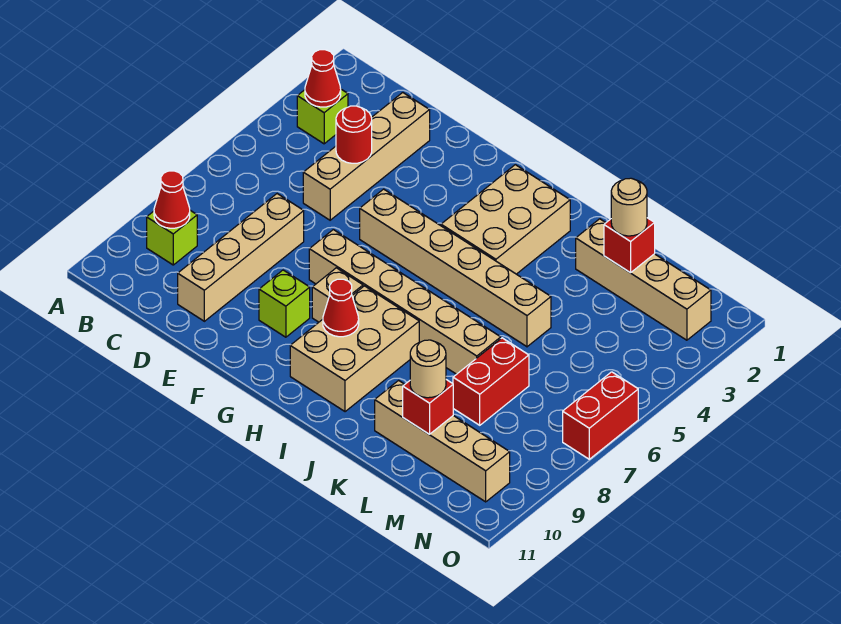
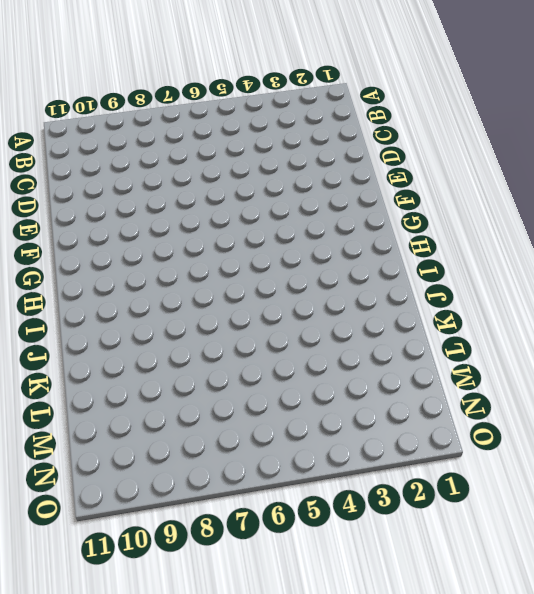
none -> lime 1x1 brick [297,89,348,144]
none -> lime 1x1 brick [147,210,197,265]
none -> tan 1x4 brick [303,93,430,220]

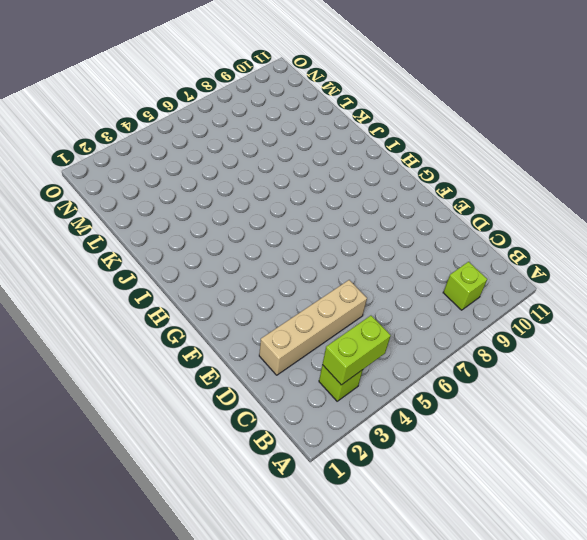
lime 1x2 brick [322,316,391,385] -> red 1x1 cone [305,50,341,107]
none -> tan 1x4 brick [178,194,304,321]
none -> tan 1x6 brick [360,189,551,347]
none -> tan 1x6 brick [309,230,501,374]

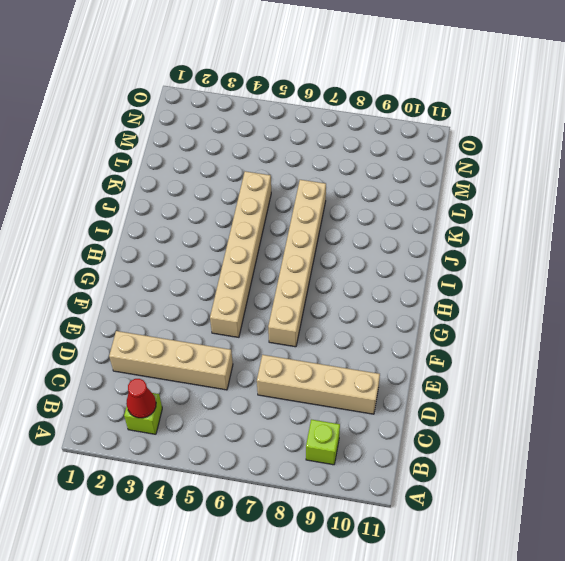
none -> lime 1x1 brick [259,270,310,337]
none -> tan 1x1 brick [312,268,363,322]
none -> tan 2x3 brick [441,165,570,274]

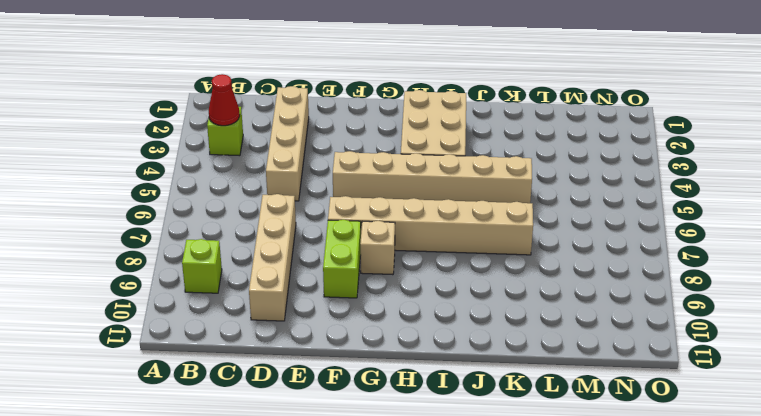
lime 1x2 brick [323,220,361,298] -> lime 1x1 brick [259,270,310,337]
none -> tan 2x3 brick [290,286,419,412]
none -> tan 1x4 brick [576,219,711,340]
none -> tan 1x4 brick [375,381,510,502]

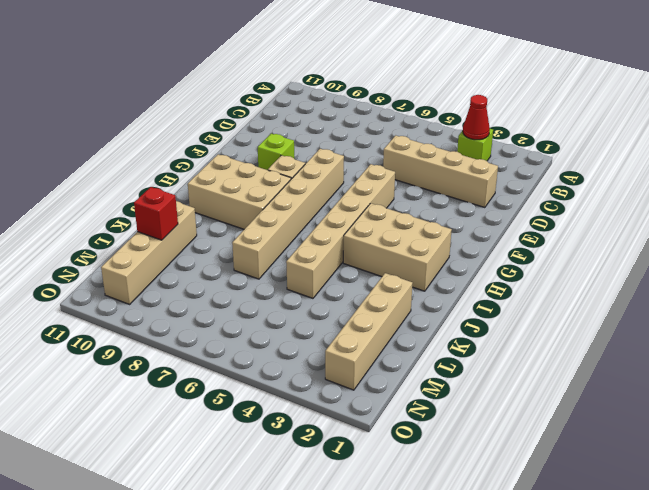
none -> lime 1x1 brick [147,210,197,265]
none -> tan 1x4 brick [178,194,304,321]
none -> red 1x2 brick [453,338,529,425]

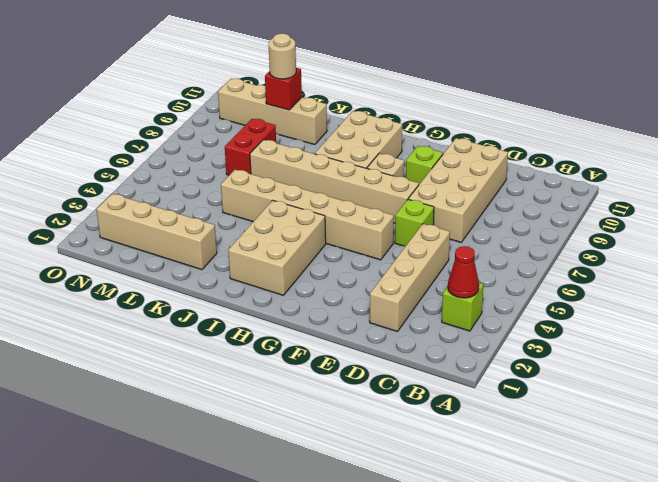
tan 2x4 brick [409,138,508,242] -> tan 1x4 brick [178,194,304,321]
lime 1x1 brick [395,199,434,246] -> lime 1x1 brick moved to [147,210,197,265]
none -> red 1x2 brick [563,372,638,459]
none -> red 1x1 cone [154,171,190,228]
none -> red 1x1 round brick [336,106,372,163]

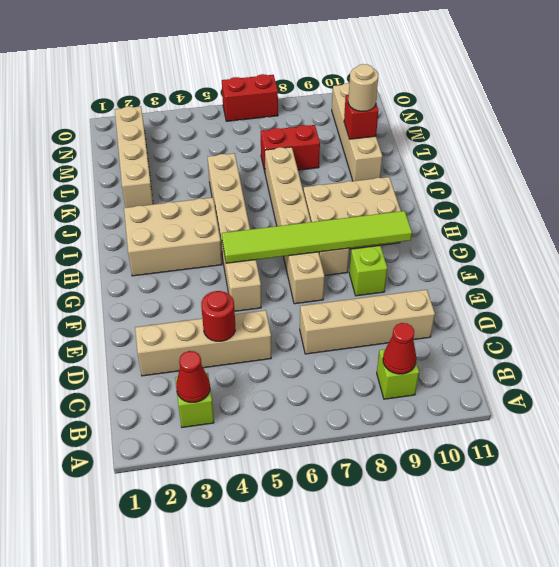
lime 1x6 tile [222,211,412,263] -> none
none -> red 1x1 cone [323,279,359,337]
none -> red 1x1 brick [604,218,655,273]
none -> tan 1x1 round brick [611,178,647,236]

